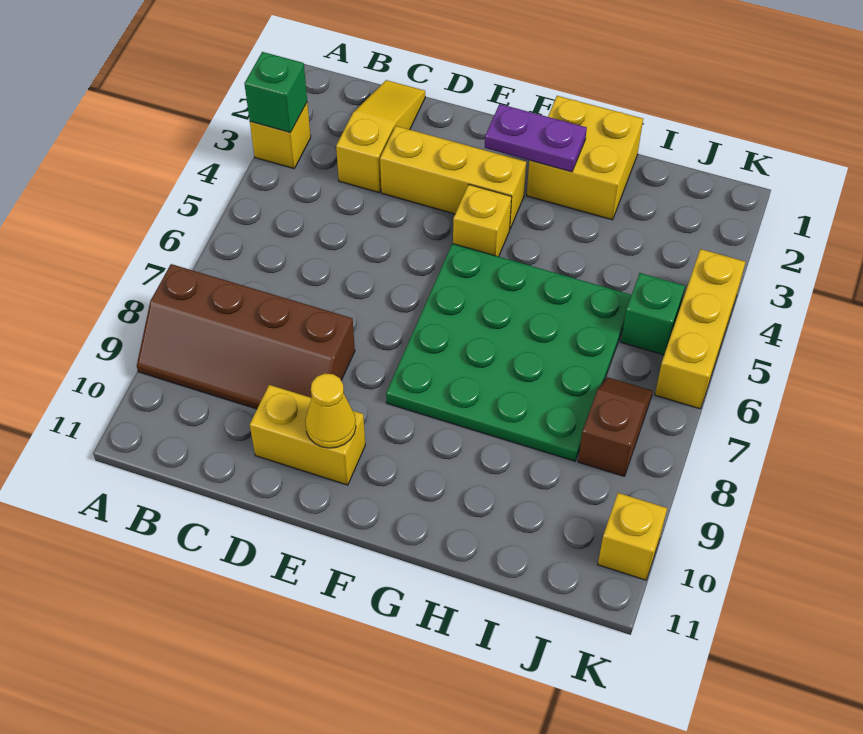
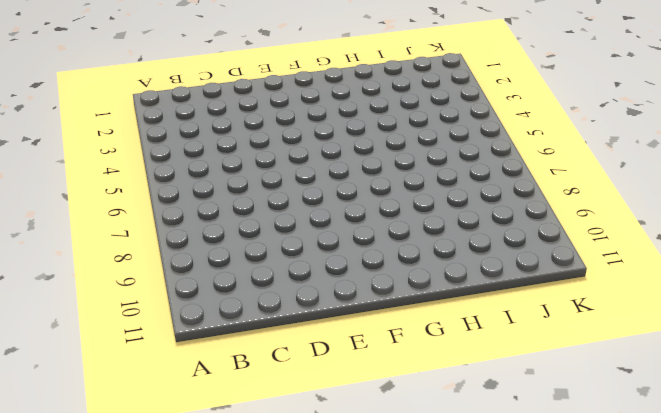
none -> yellow 1x1 brick [250,103,311,169]
none -> brown 2x4 slope [137,264,355,409]
none -> yellow 1x3 slope [336,80,425,193]

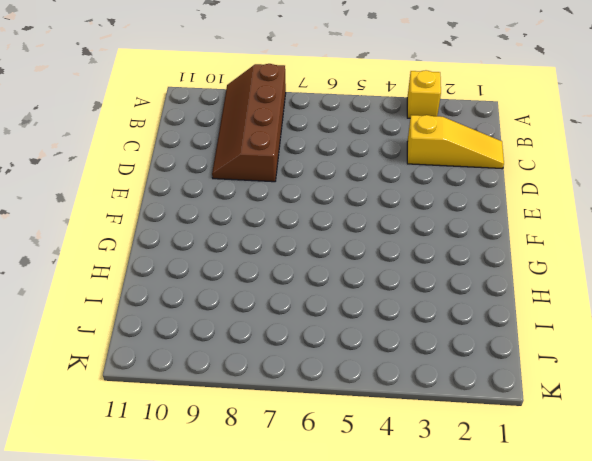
none -> yellow 1x3 brick [380,126,526,229]
none -> yellow 1x2 brick [250,385,365,485]
none -> yellow 1x1 brick [453,185,512,257]

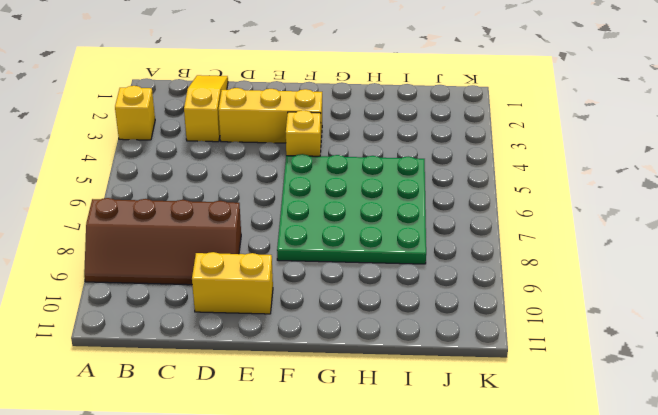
none -> yellow 2x2 brick [527,96,643,220]
none -> green 1x1 brick [621,273,685,355]
none -> brown 1x2 slope [578,377,653,476]

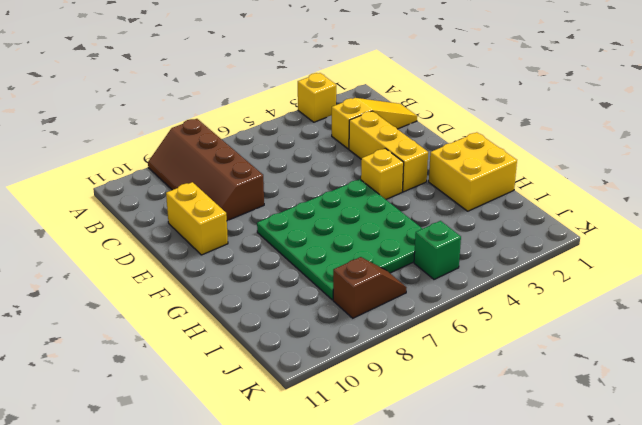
none -> yellow 1x3 brick [655,249,745,409]
none -> yellow 1x1 brick [598,493,667,580]
none -> green 1x1 brick [244,52,307,133]

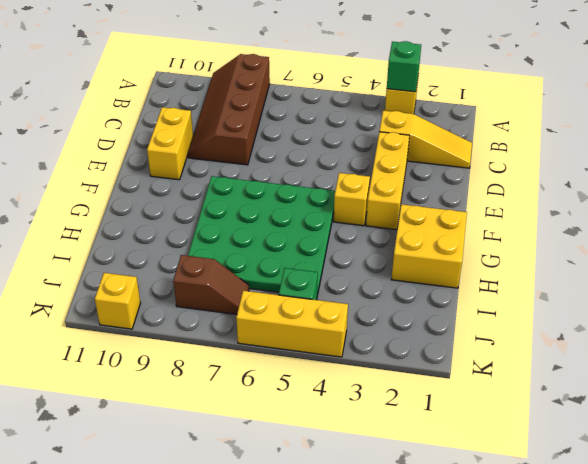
none -> yellow 1x1 cone [305,374,356,448]
none -> purple 1x2 plate [485,104,587,172]

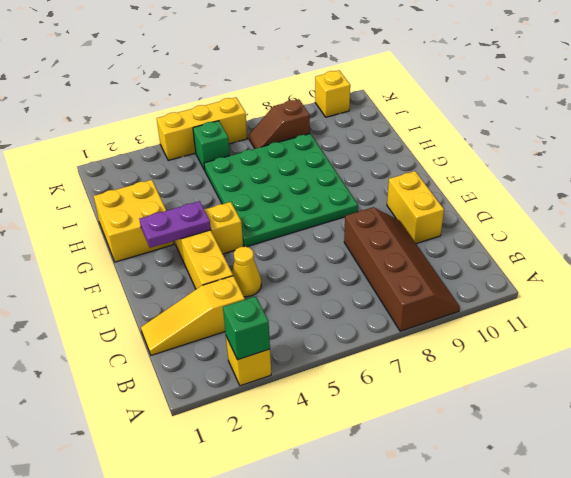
yellow 1x1 cone [232,246,261,297] -> yellow 1x1 cone moved to [305,374,356,448]
purple 1x2 plate [140,201,211,248] -> purple 1x2 plate turned to [485,104,587,172]

